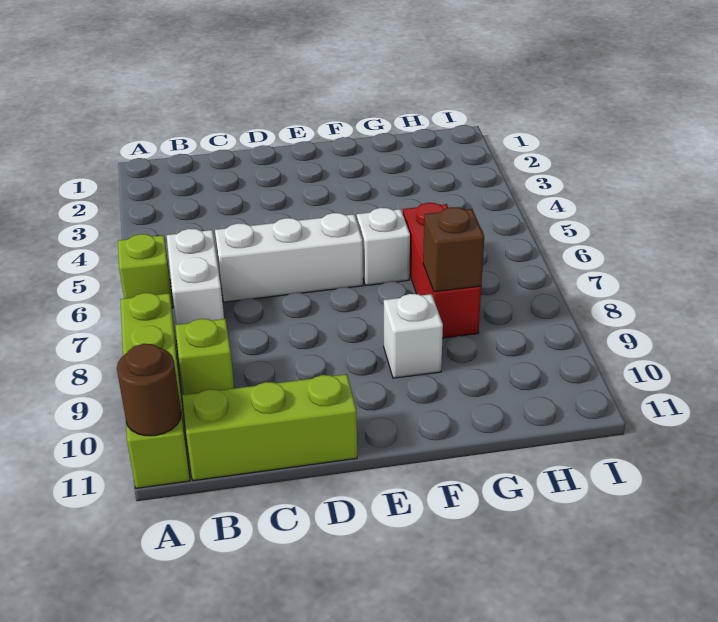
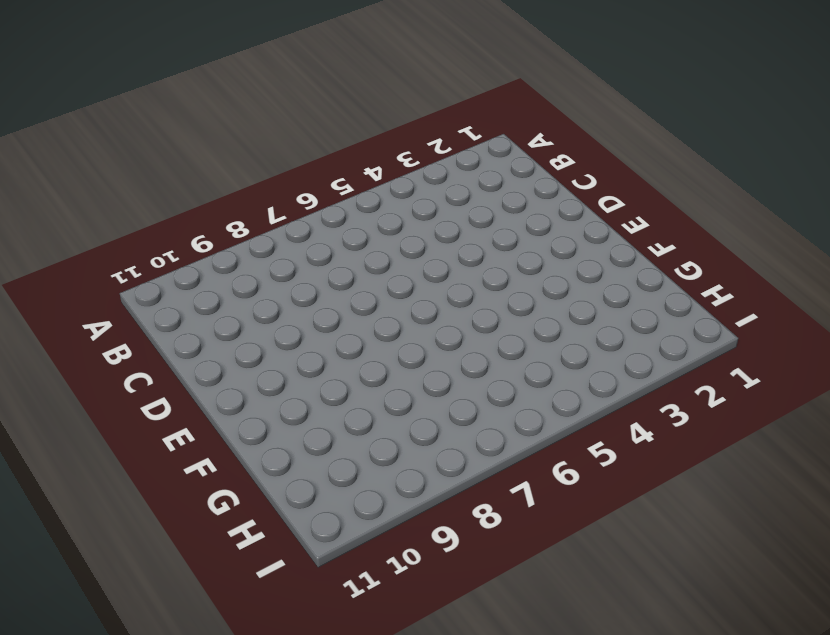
none -> lime 1x1 brick [118,234,173,308]
none -> lime 1x4 brick [120,293,190,488]

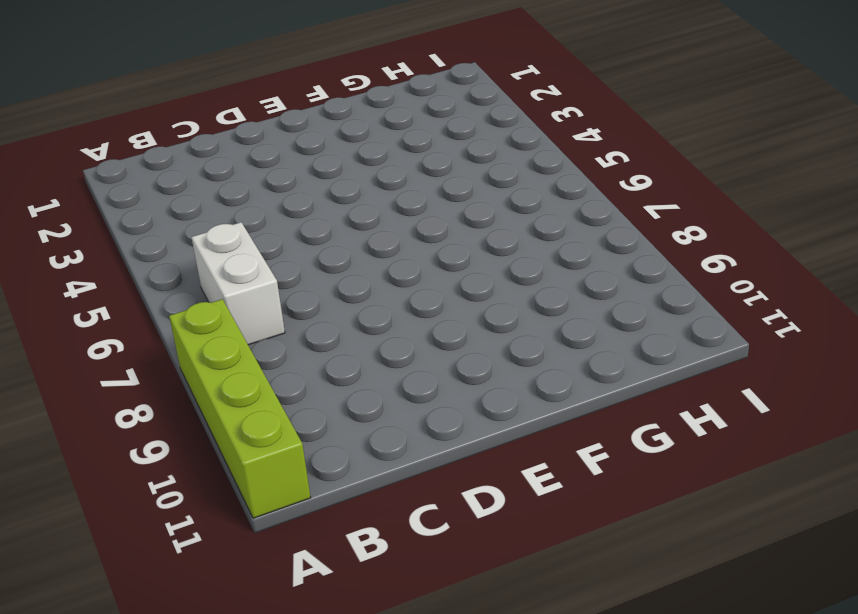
none -> lime 1x1 brick [118,234,173,308]
none -> lime 1x1 brick [175,319,234,395]

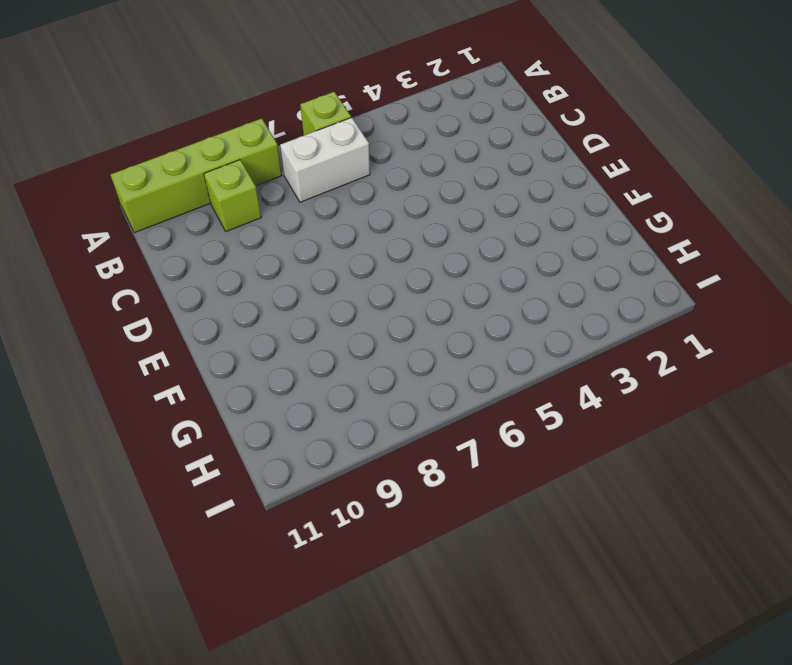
none -> lime 1x3 brick [182,374,357,481]
none -> white 1x3 brick [215,213,363,302]

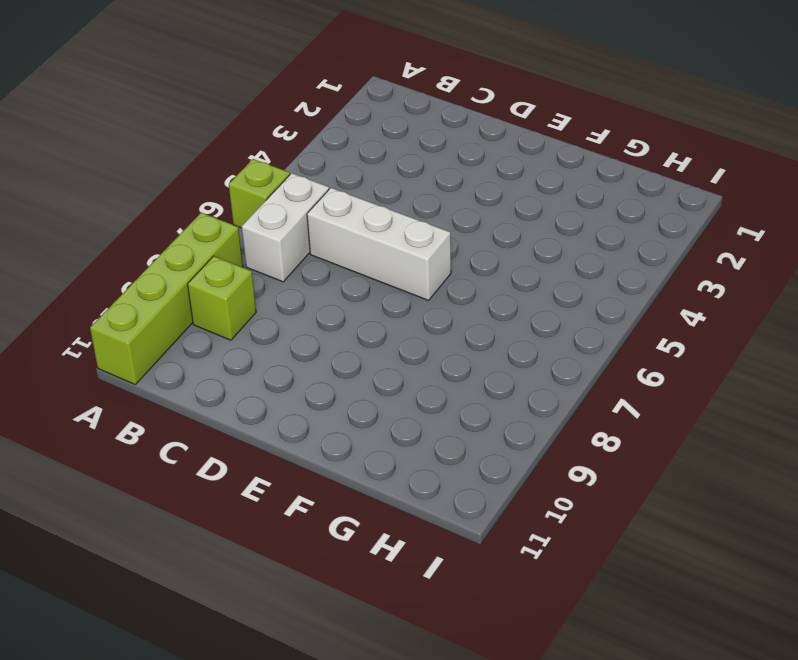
none -> lime 1x3 brick [182,374,357,481]
none -> white 1x1 brick [357,208,410,285]

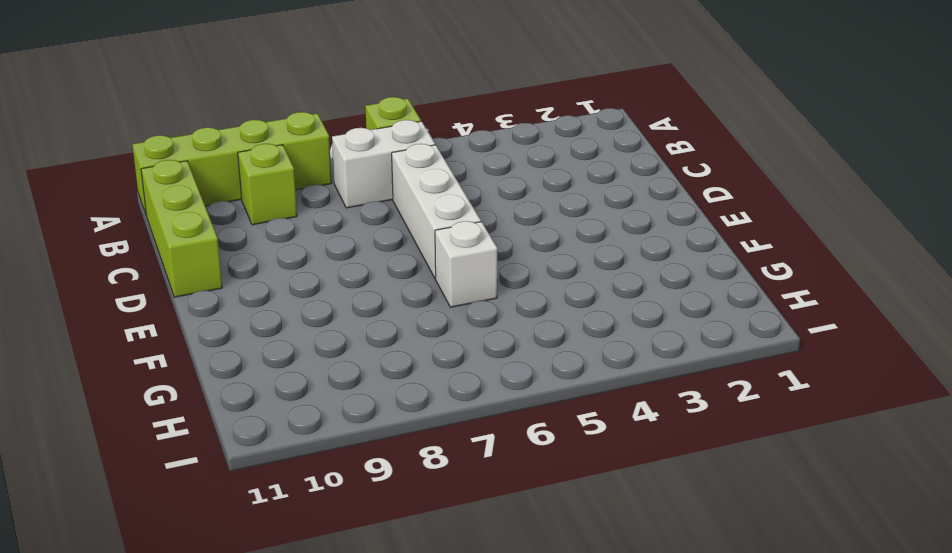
none -> white 1x1 brick [384,294,443,378]
none -> red 1x3 brick [403,203,481,338]

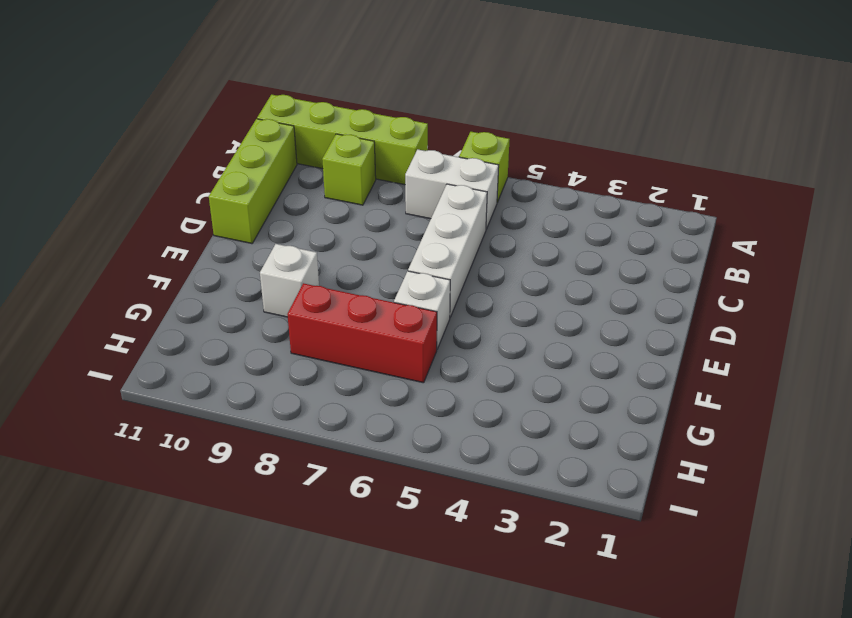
none -> brown 1x1 round brick [117,344,181,436]
none -> brown 1x1 brick [423,207,484,292]

